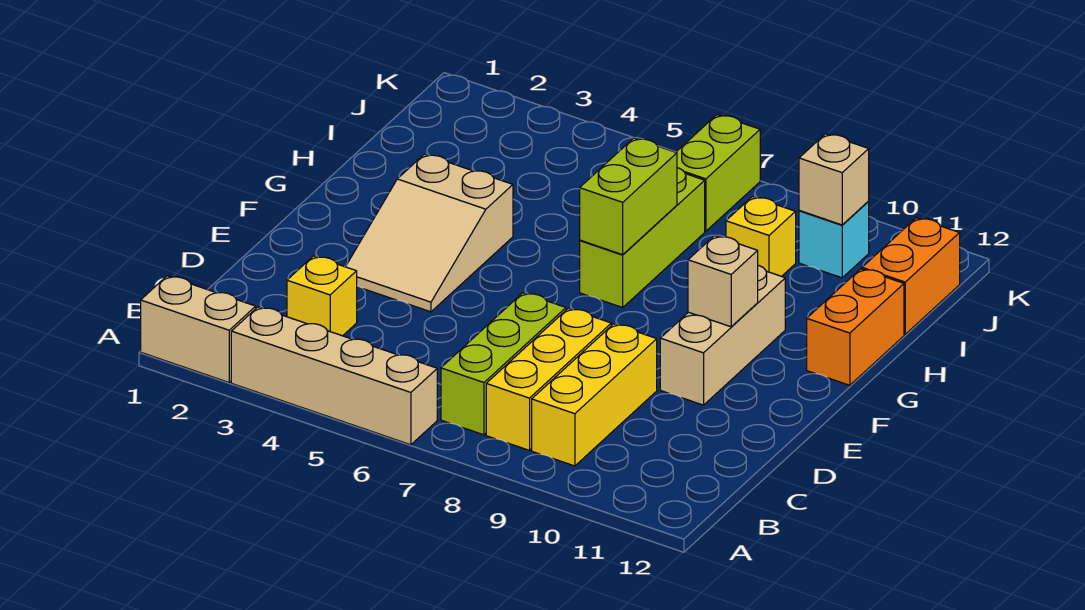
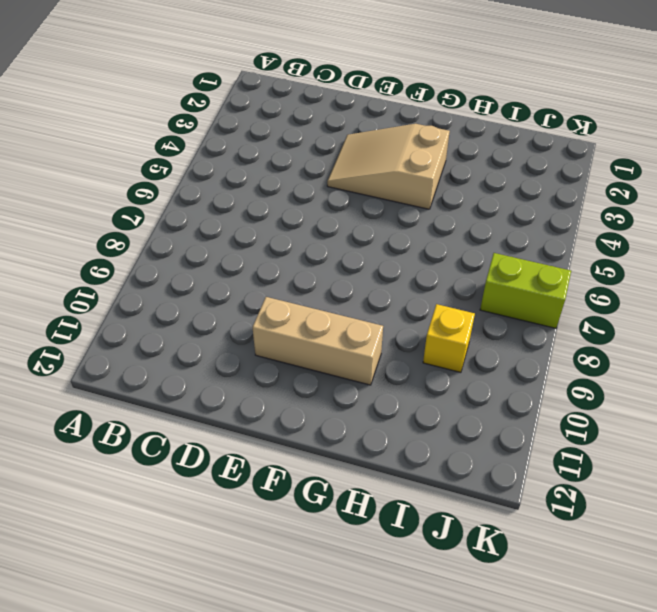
none -> tan 1x2 brick [141,276,256,382]
none -> tan 1x4 brick [231,307,437,445]
none -> lime 1x3 brick [441,293,566,435]

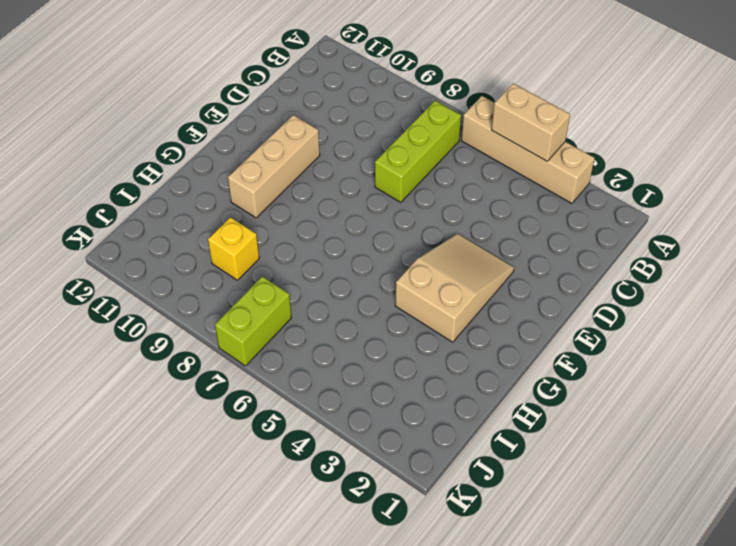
tan 1x2 brick [492,83,570,161] -> tan 1x2 brick moved to [141,276,256,382]
none -> yellow 1x3 brick [486,308,611,450]
none -> yellow 1x3 brick [532,324,657,466]
none -> yellow 1x1 brick [287,256,357,336]

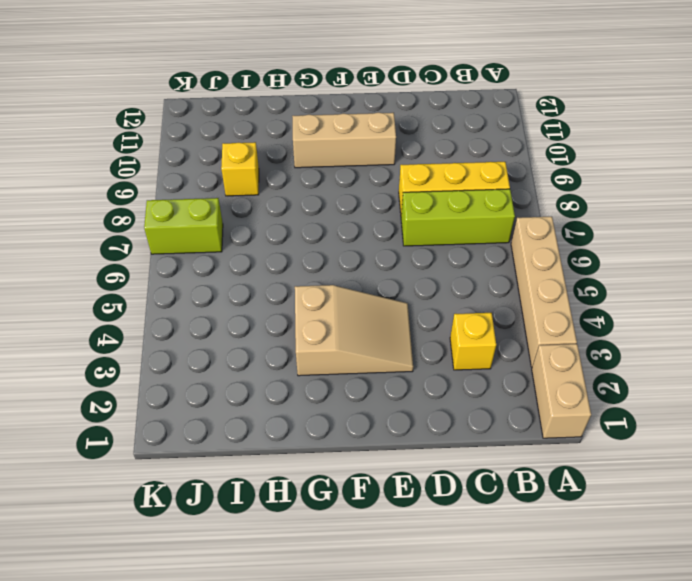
none -> yellow 1x3 brick [532,324,657,466]
none -> lime 1x3 brick [580,168,705,308]
none -> orange 1x2 brick [807,269,904,385]

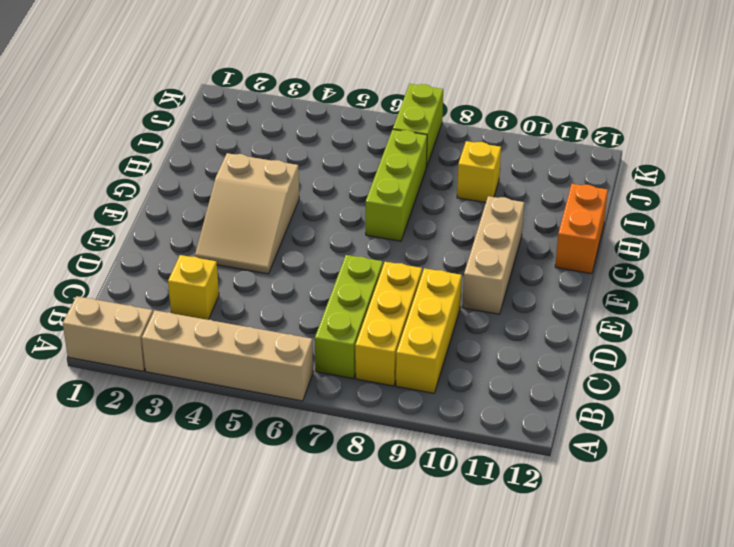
none -> orange 1x2 brick [862,218,960,334]
none -> cyan 1x1 brick [799,202,869,278]
none -> tan 1x1 brick [688,236,758,327]

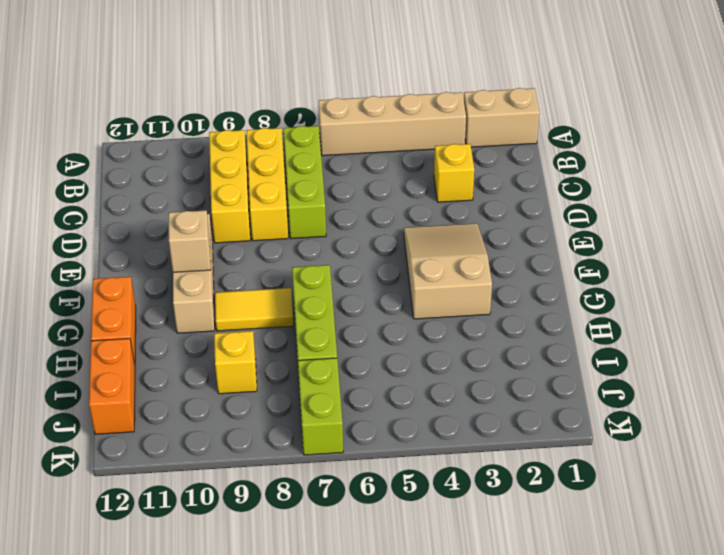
yellow 1x2 tile [215,288,294,331] -> none
none -> cyan 1x1 brick [799,202,869,278]
none -> lime 1x2 brick [580,138,677,255]
none -> tan 1x1 brick [799,134,869,225]

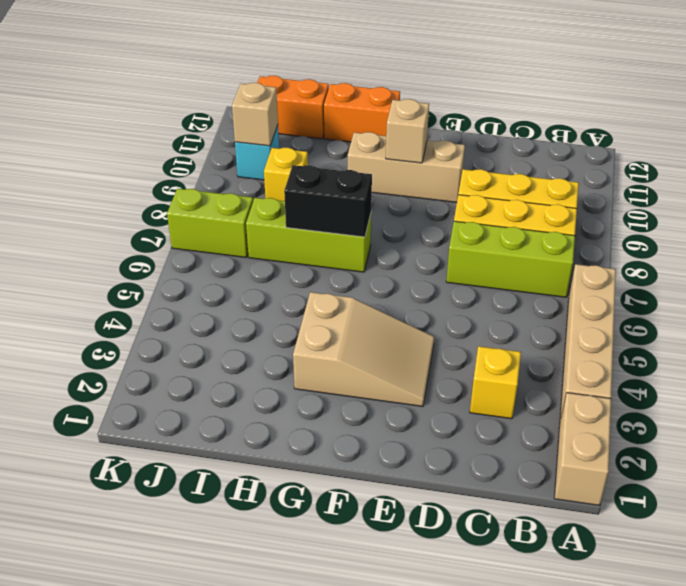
black 1x2 brick [284,165,372,237] -> lime 1x2 brick [580,138,677,255]

